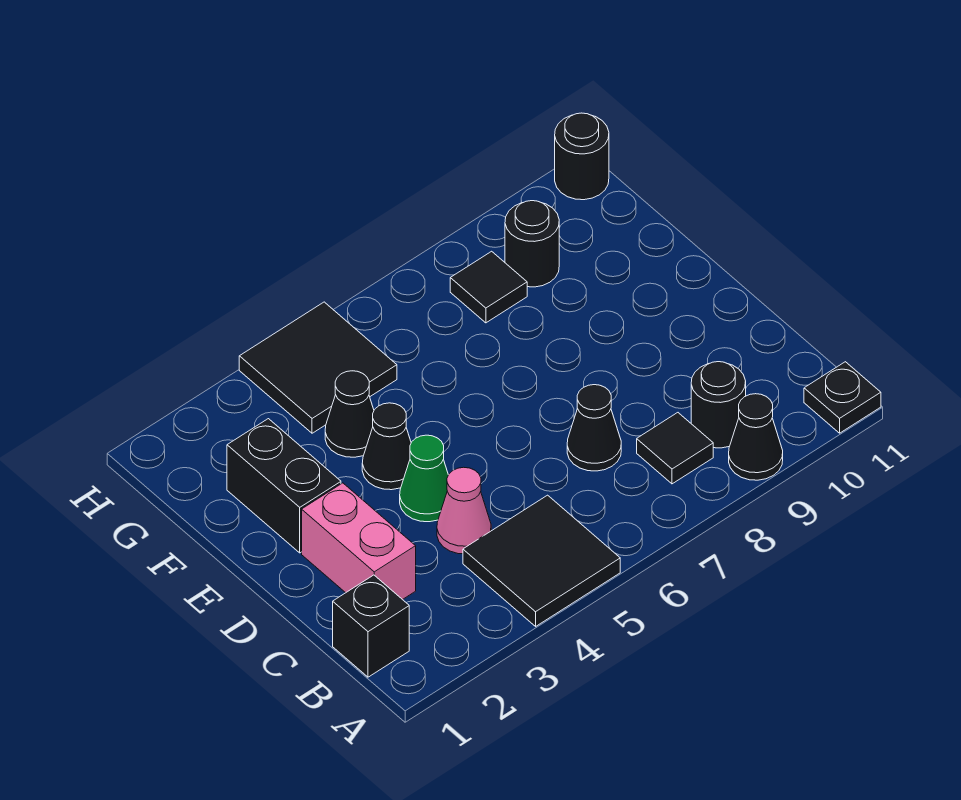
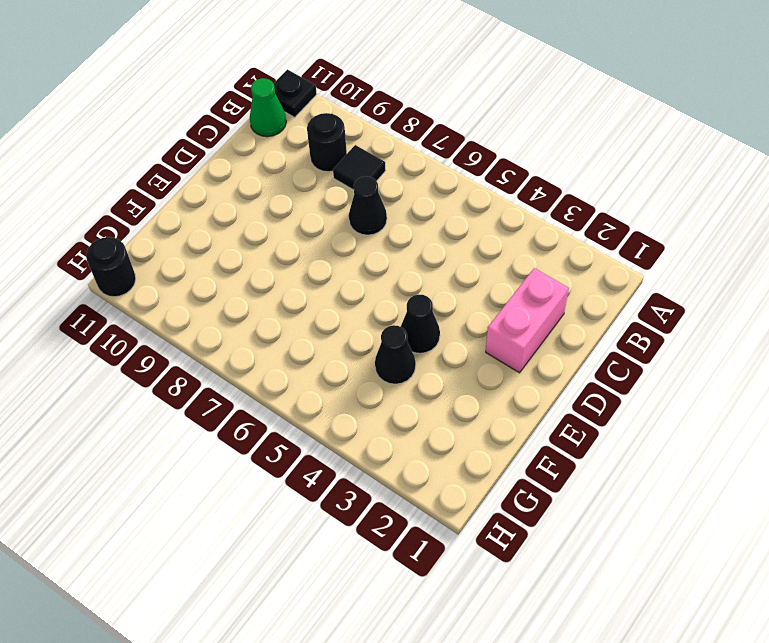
green 1x1 cone [250,78,286,137] -> green 1x1 cone moved to [400,435,448,522]
none -> black 2x2 tile [463,495,620,626]
none -> black 1x1 cone [729,394,783,480]
none -> black 1x1 brick [333,575,409,677]

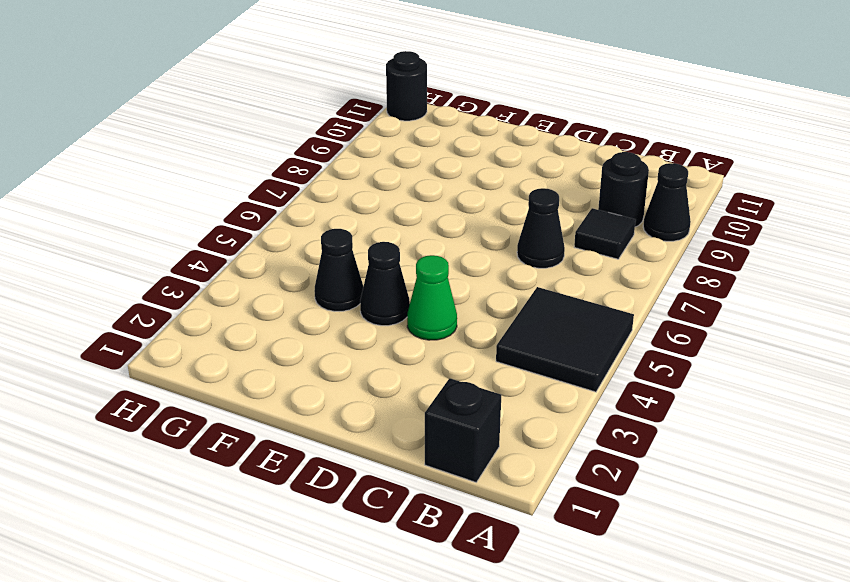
none -> black 1x1 plate [804,362,881,433]
none -> pink 1x2 brick [302,483,416,600]
none -> pink 1x1 cone [437,467,491,554]

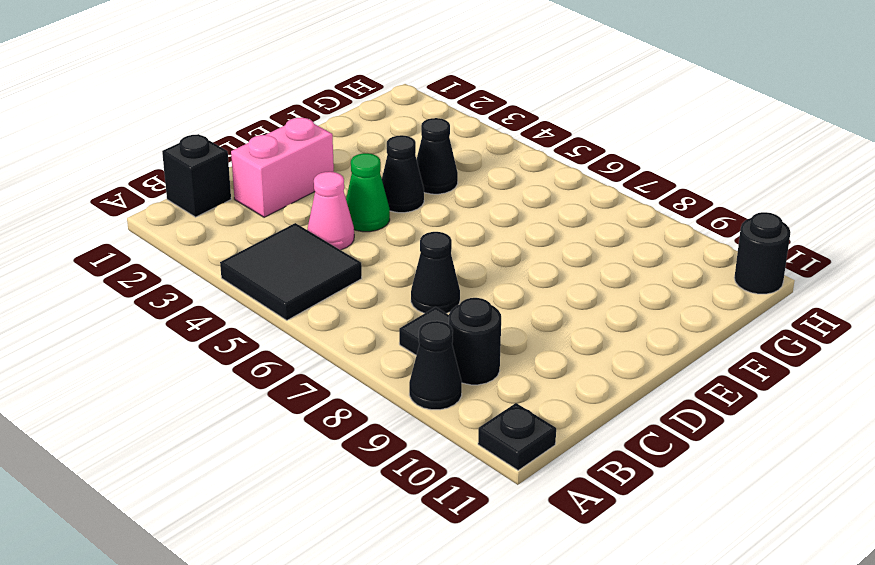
none -> black 1x2 brick [227,419,341,553]
none -> black 2x2 tile [239,302,397,433]
none -> black 1x1 tile [450,251,527,323]

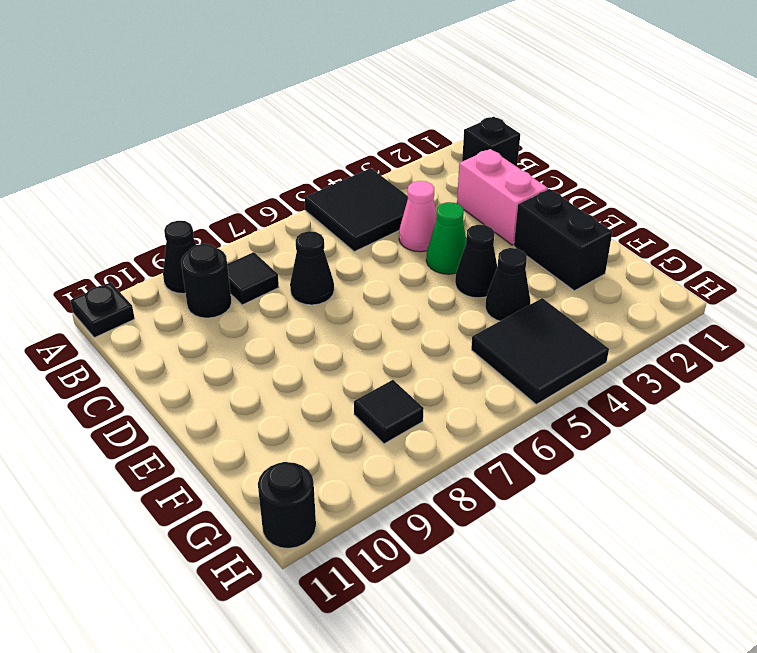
none -> black 1x1 round brick [505,201,559,287]

